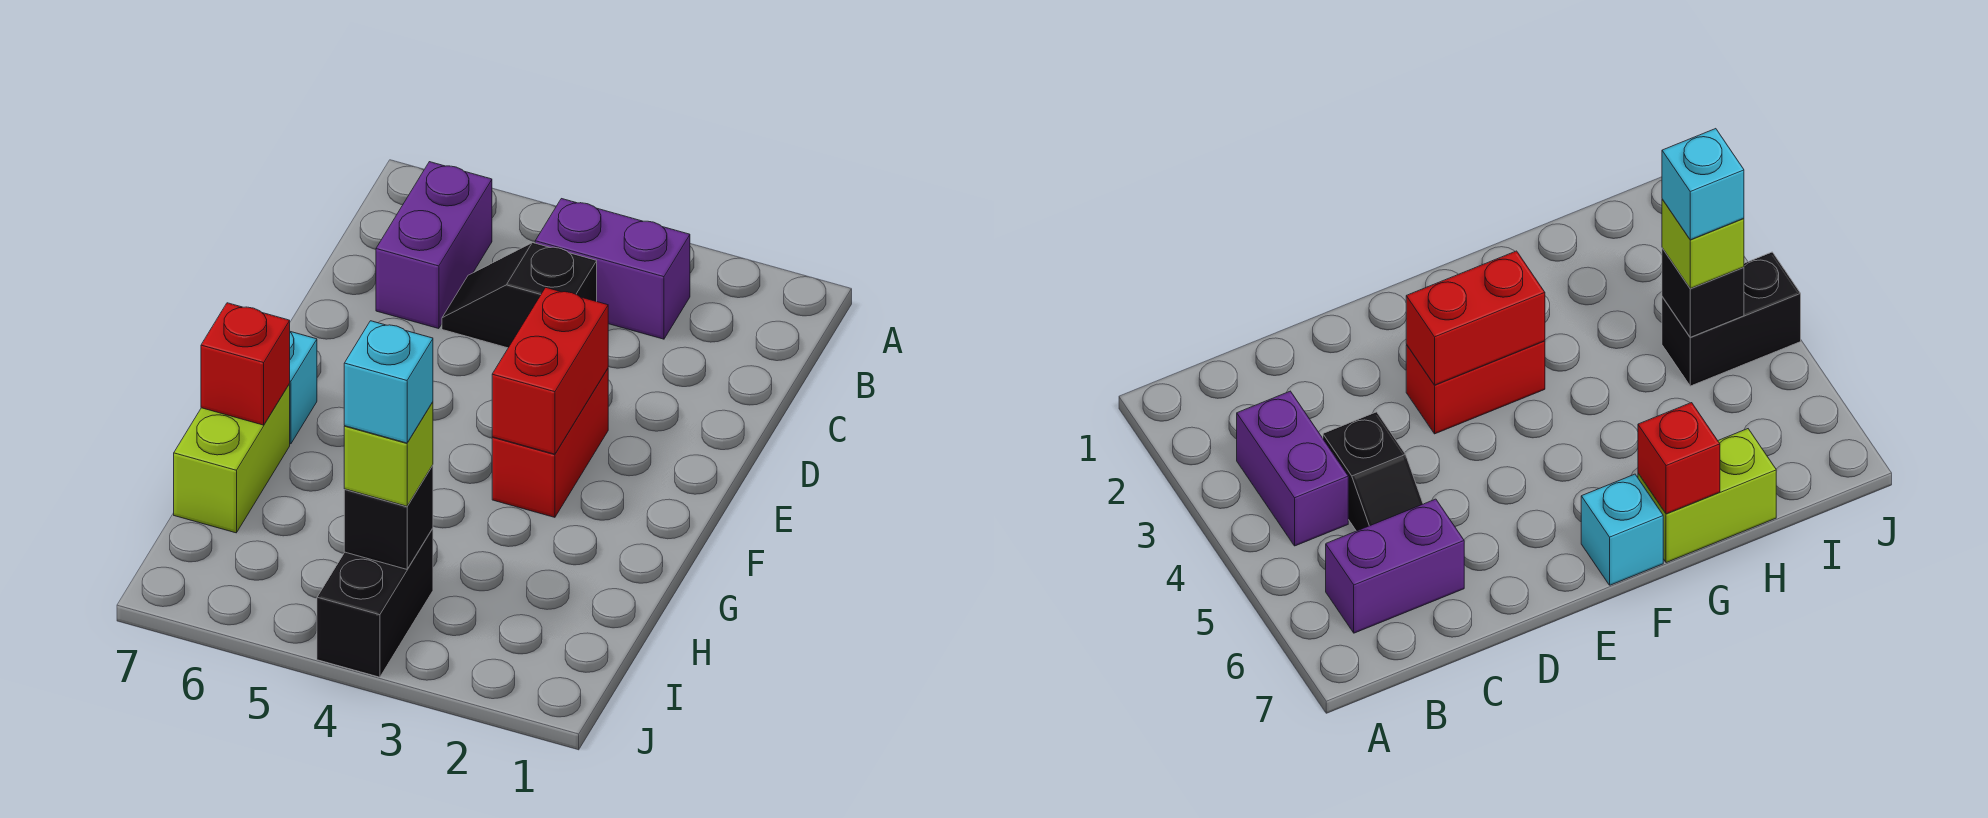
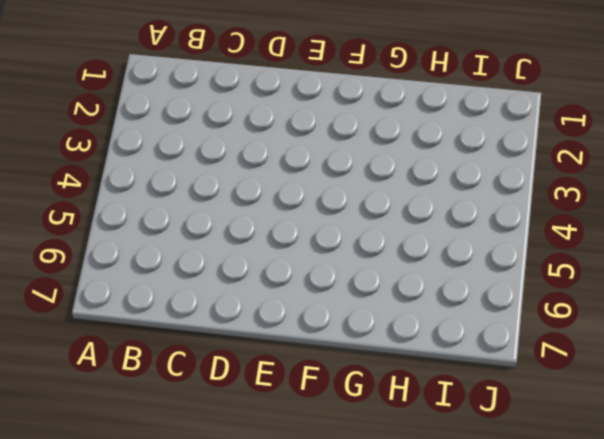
none -> purple 1x2 brick [535,199,690,339]
none -> purple 1x2 brick [376,162,492,329]
none -> black 1x2 slope [442,243,597,348]

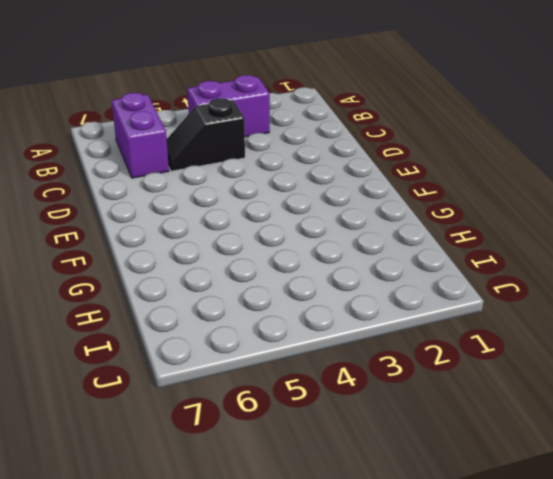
none -> red 1x2 brick [492,369,608,517]
none -> cyan 1x1 brick [290,332,317,444]
none -> lime 1x2 brick [174,383,290,533]

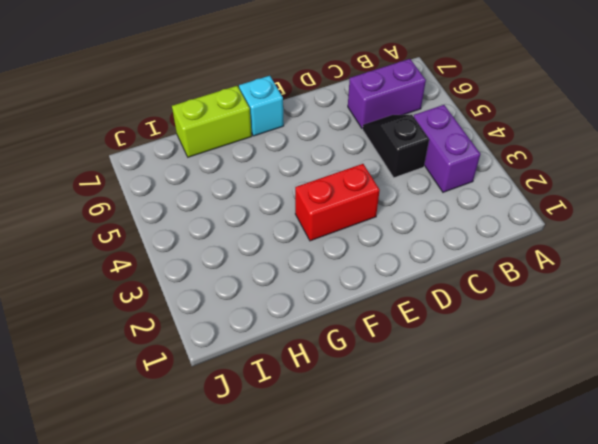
none -> black 1x2 brick [317,528,433,677]
none -> red 1x2 brick [492,287,608,454]
none -> red 1x1 brick [201,303,290,425]

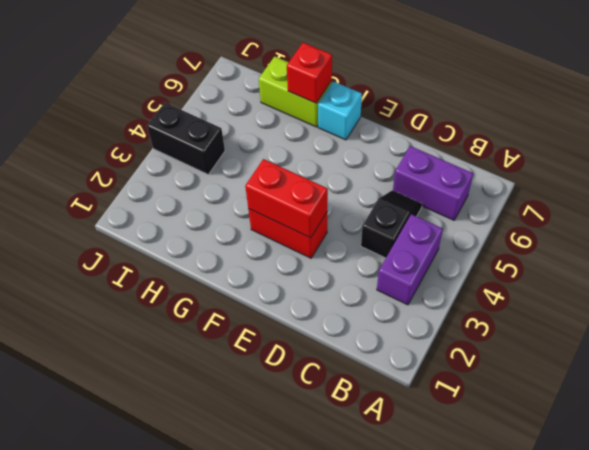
none -> black 1x1 brick [344,465,433,569]
none -> lime 1x1 brick [344,402,433,506]
none -> cyan 1x1 brick [344,321,433,443]

